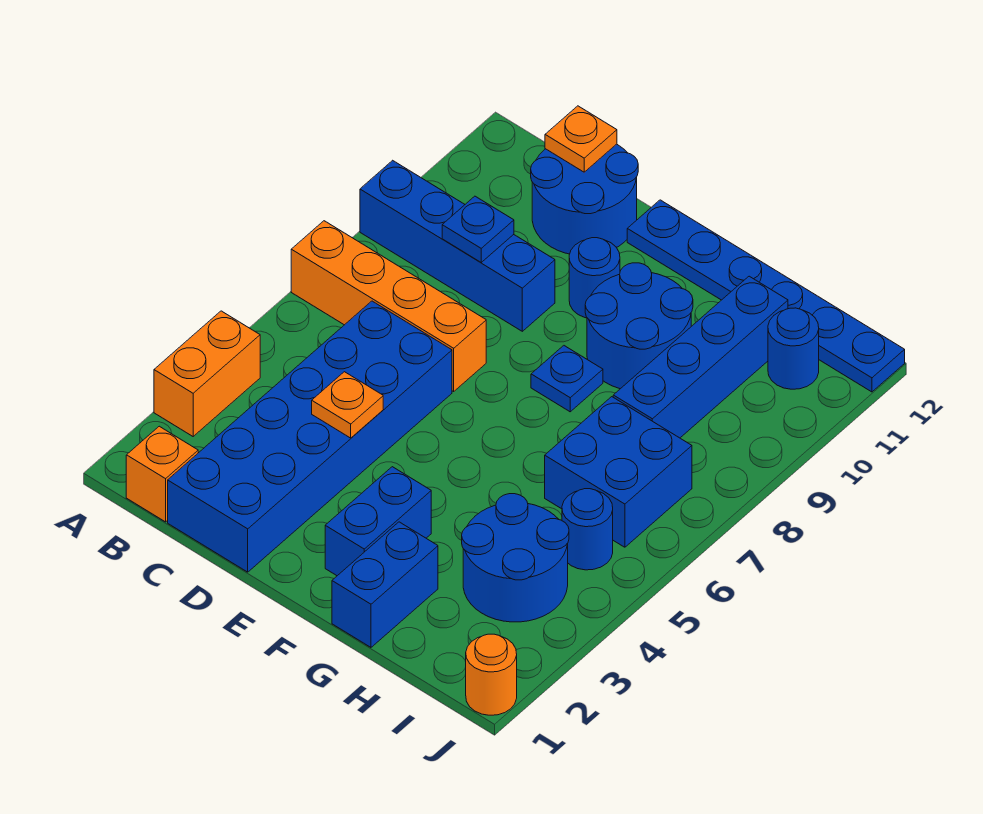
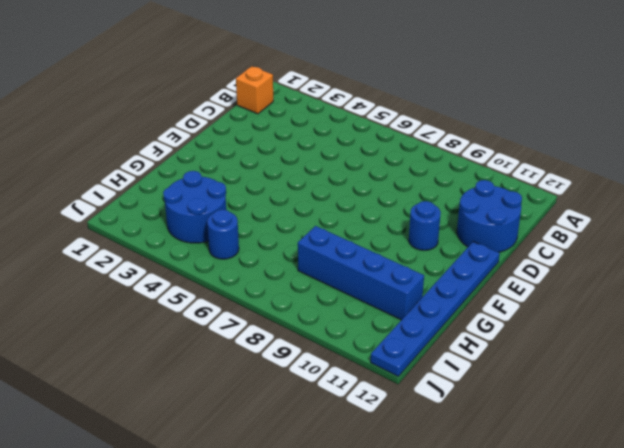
none -> orange 1x2 brick [154,311,260,436]
none -> orange 1x4 brick [291,221,486,391]
none -> blue 1x4 brick [360,160,555,331]

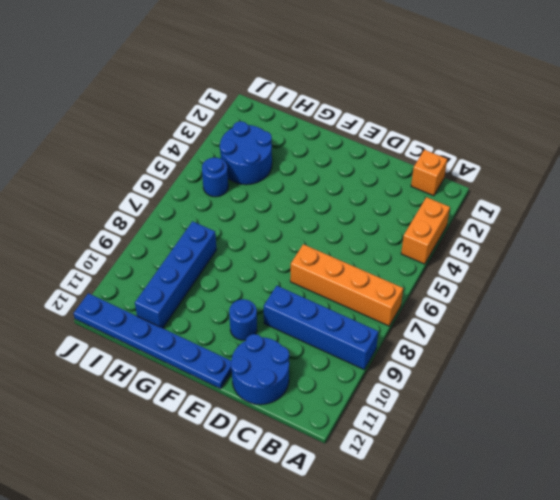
none -> blue 2x6 brick [168,301,452,572]
none -> blue 1x2 brick [325,467,431,576]
none -> blue 1x1 plate [531,346,603,412]

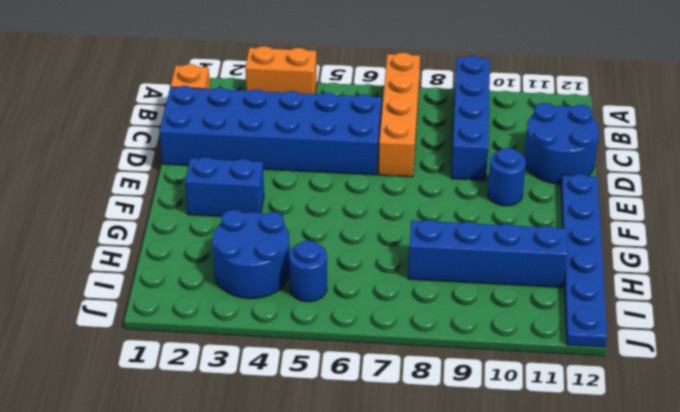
none -> blue 1x1 plate [531,346,603,412]
none -> blue 2x2 round brick [585,263,693,389]
none -> blue 1x2 brick [332,522,438,647]

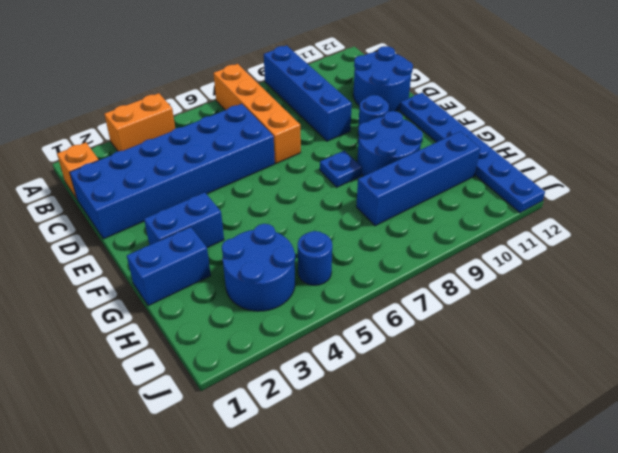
none -> blue 2x2 brick [545,397,692,547]
none -> blue 1x1 round brick [768,308,819,389]
none -> orange 1x1 round brick [466,634,517,715]

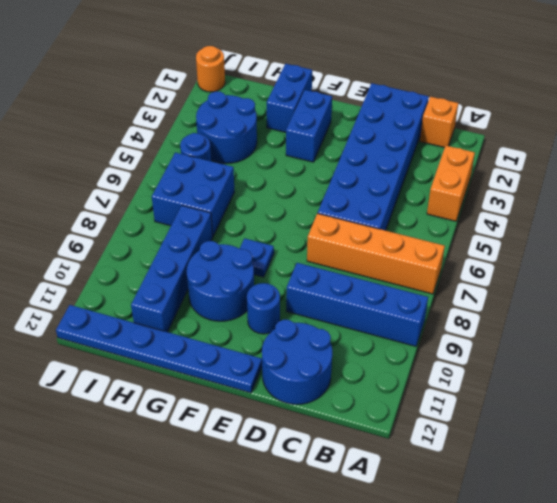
none -> blue 1x1 round brick [768,308,819,389]
none -> blue 1x1 plate [442,196,514,262]
none -> orange 1x1 plate [545,106,617,172]

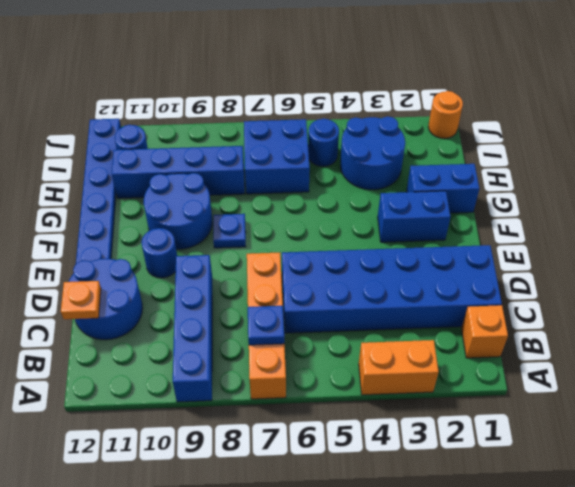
blue 1x1 plate [248,306,284,345] -> blue 1x1 plate moved to [442,196,514,262]
none -> orange 1x1 plate [312,372,383,438]

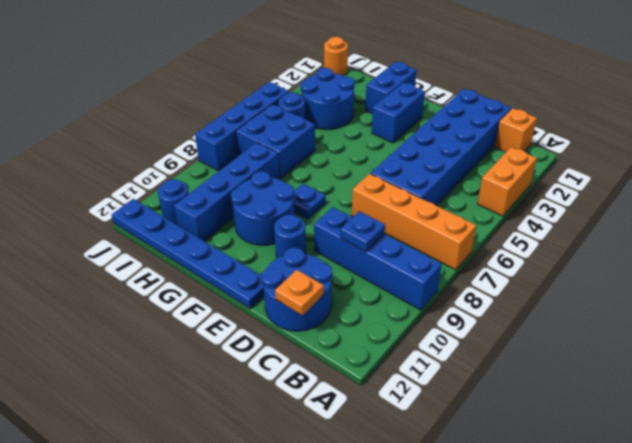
blue 1x4 brick [195,82,289,171] -> none
none -> orange 1x1 plate [312,372,383,438]

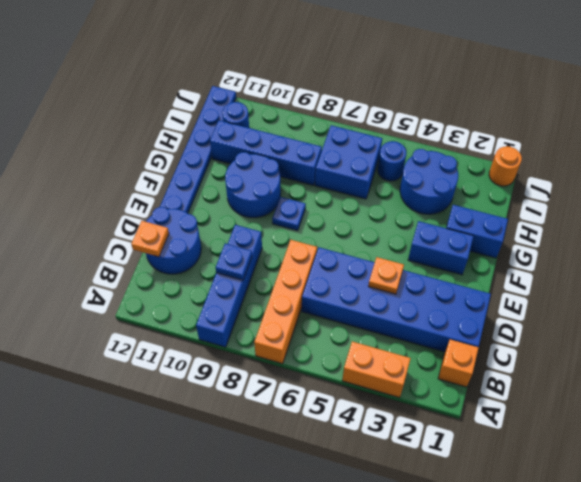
none -> blue 1x1 round brick [569,238,620,318]

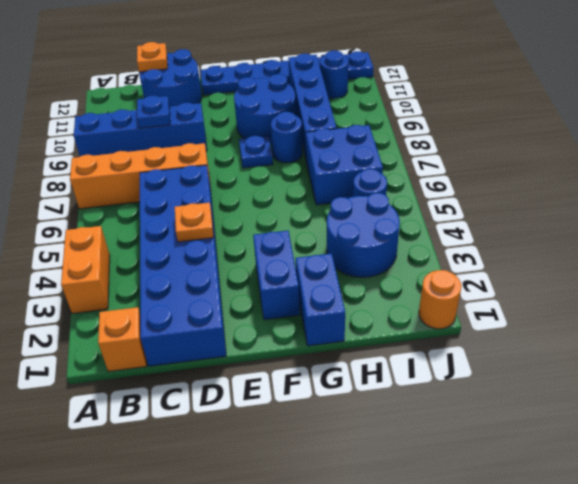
blue 1x1 round brick [271,112,302,163] -> blue 1x1 round brick moved to [569,238,620,318]

